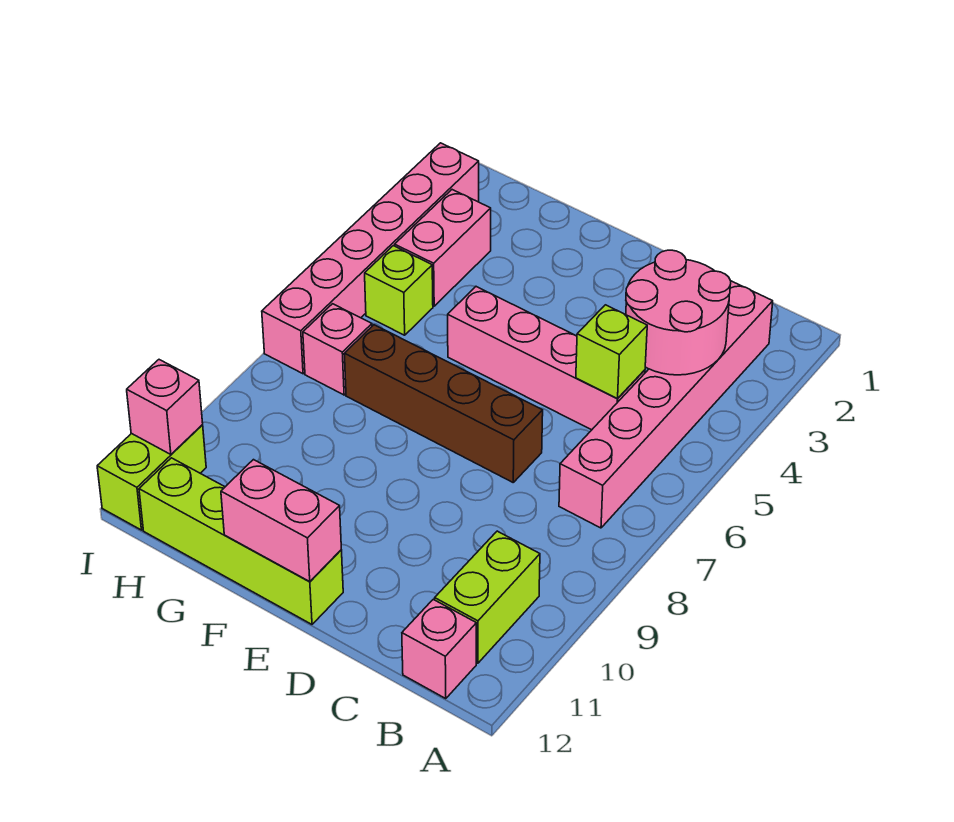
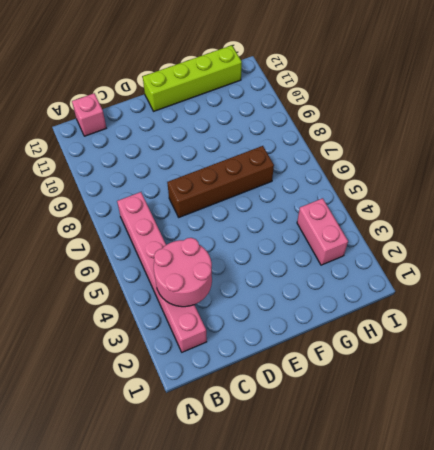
none -> lime 1x2 brick [435,531,540,663]
none -> pink 1x4 brick [448,287,645,430]
none -> lime 1x1 brick [365,246,433,335]

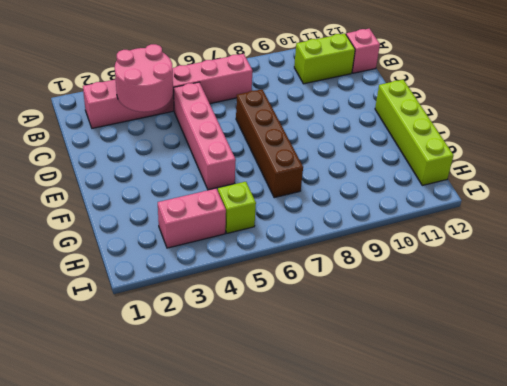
none -> pink 1x1 brick [303,304,372,395]
none -> pink 1x6 brick [262,143,479,374]
none -> lime 1x2 brick [97,425,206,530]

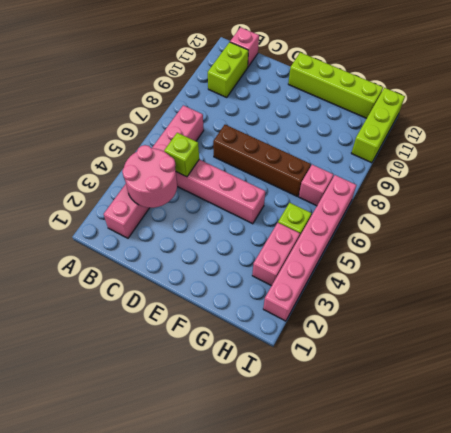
lime 1x3 brick [351,88,405,163] -> lime 1x2 brick [97,425,206,530]
none -> pink 1x2 brick [221,460,341,581]
none -> pink 1x1 brick [127,360,203,454]

